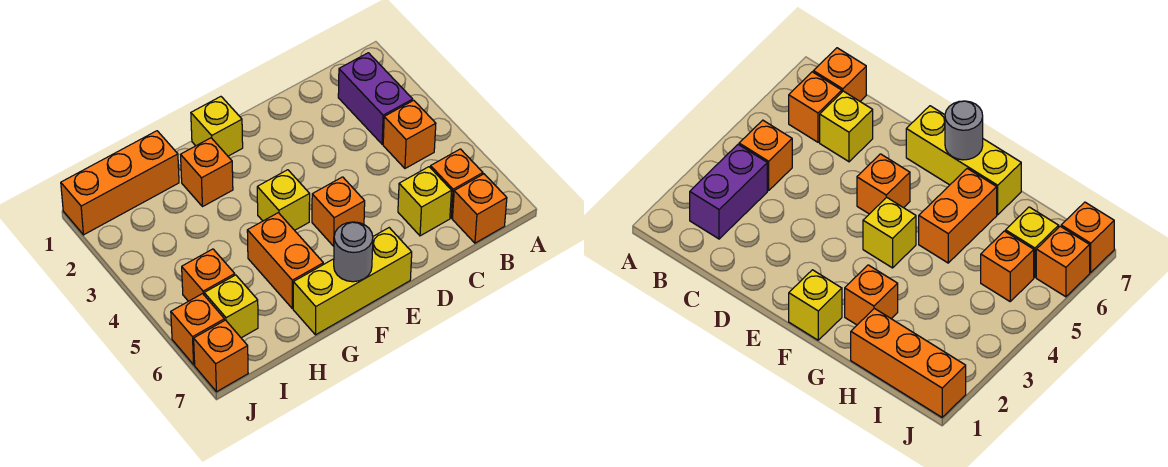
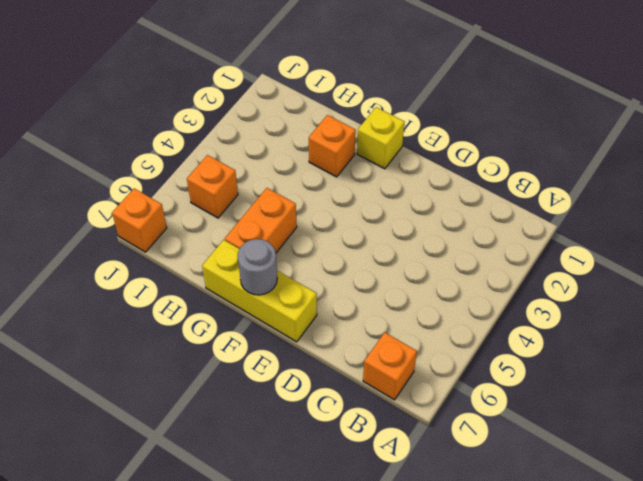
none -> purple 1x2 brick [338,53,413,144]
none -> orange 1x1 brick [383,100,436,168]
none -> orange 1x1 brick [431,149,483,218]

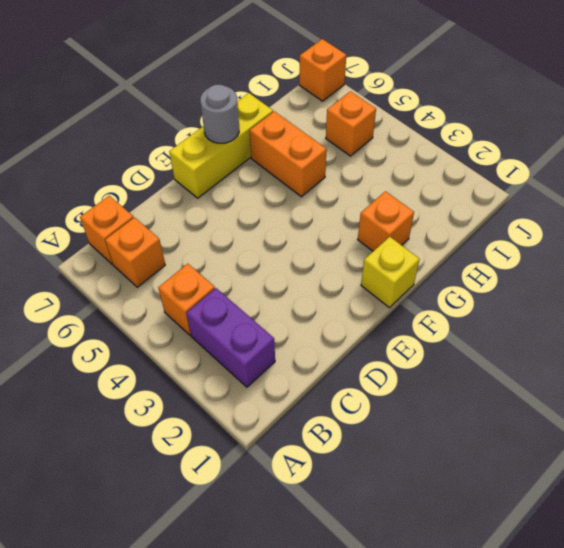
none -> yellow 1x1 brick [398,167,452,236]
none -> orange 1x1 brick [312,177,365,246]
none -> yellow 1x1 brick [257,170,310,230]

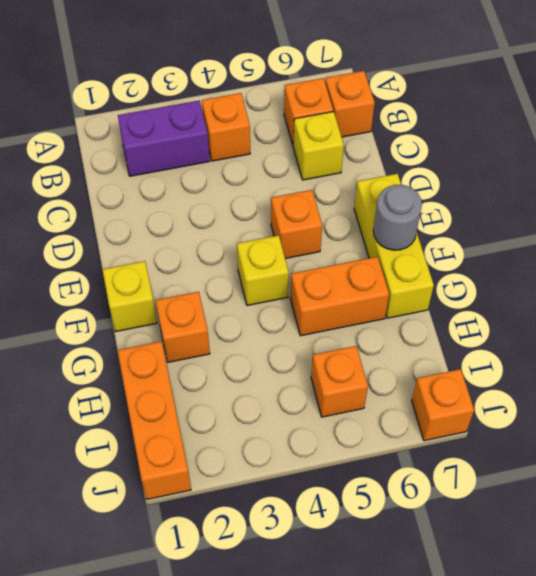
none -> yellow 1x1 brick [204,275,258,338]
none -> orange 1x1 brick [171,294,225,365]

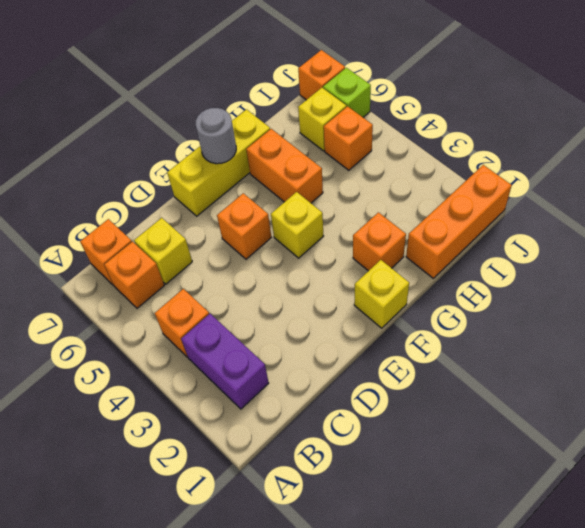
lime 1x1 brick [323,68,371,117] -> orange 1x1 brick [171,294,225,365]

